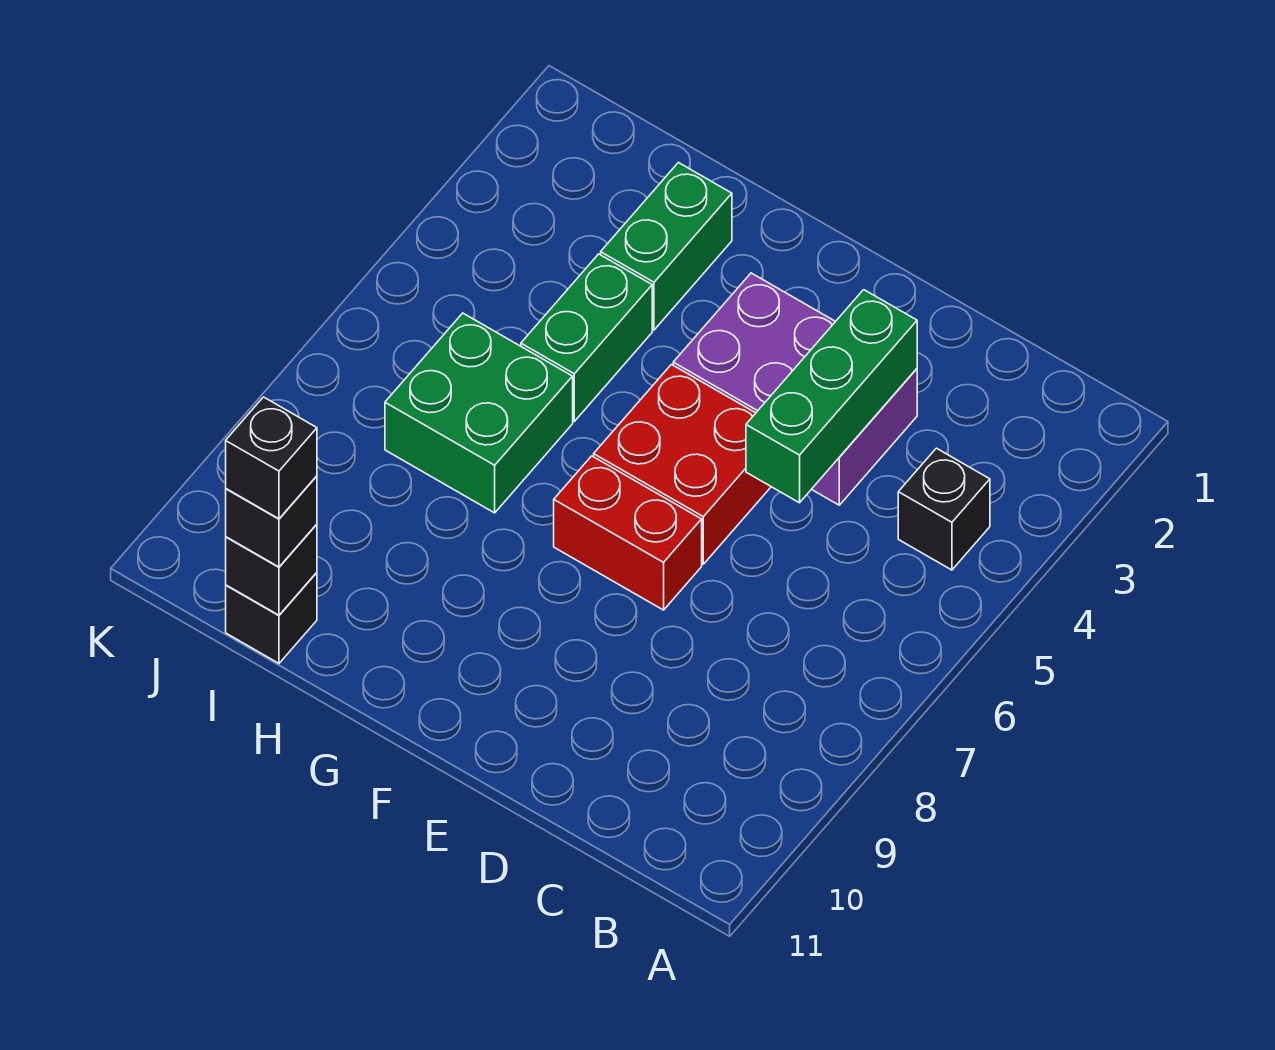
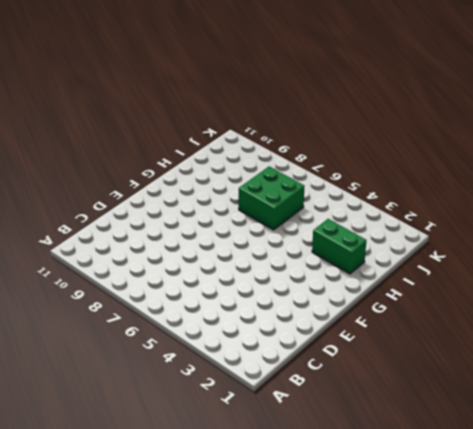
none -> black 1x1 brick [898,448,990,570]
none -> purple 2x3 brick [673,273,917,505]
none -> red 2x2 brick [594,365,771,564]

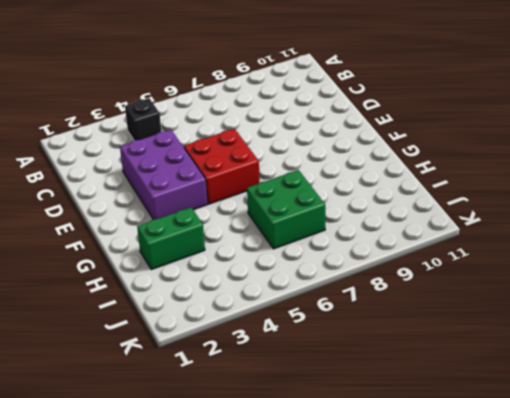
none -> red 1x2 brick [554,456,702,610]
none -> green 1x2 brick [521,254,652,421]
none -> black 1x1 brick [226,573,317,663]

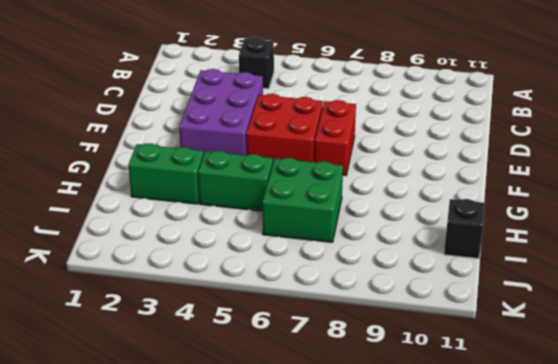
none -> green 1x3 brick [746,290,917,503]
none -> black 1x1 brick [226,524,317,615]
none -> black 1x1 brick [226,476,317,567]

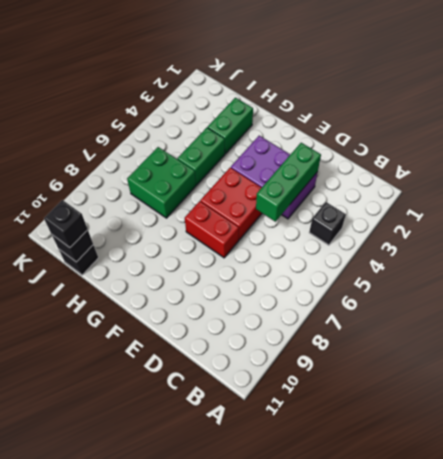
none -> black 1x1 brick [226,397,317,519]

